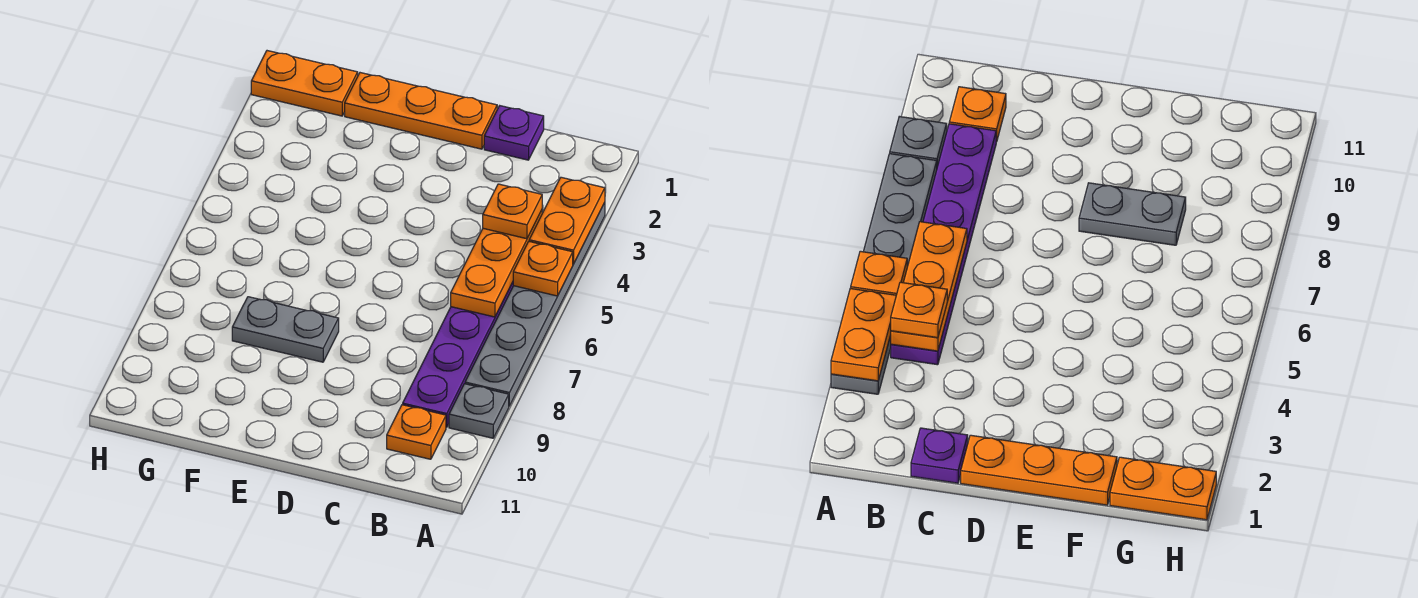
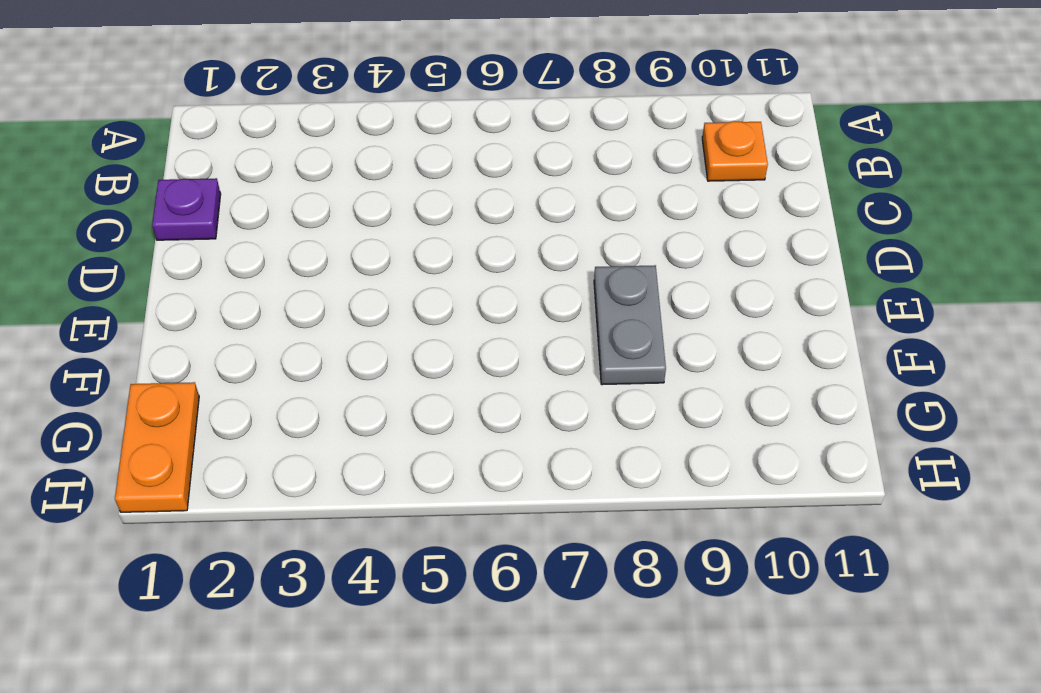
none -> grey 1x6 plate [465,202,605,406]
none -> grey 1x1 plate [449,384,509,438]
none -> purple 1x6 plate [403,282,513,427]

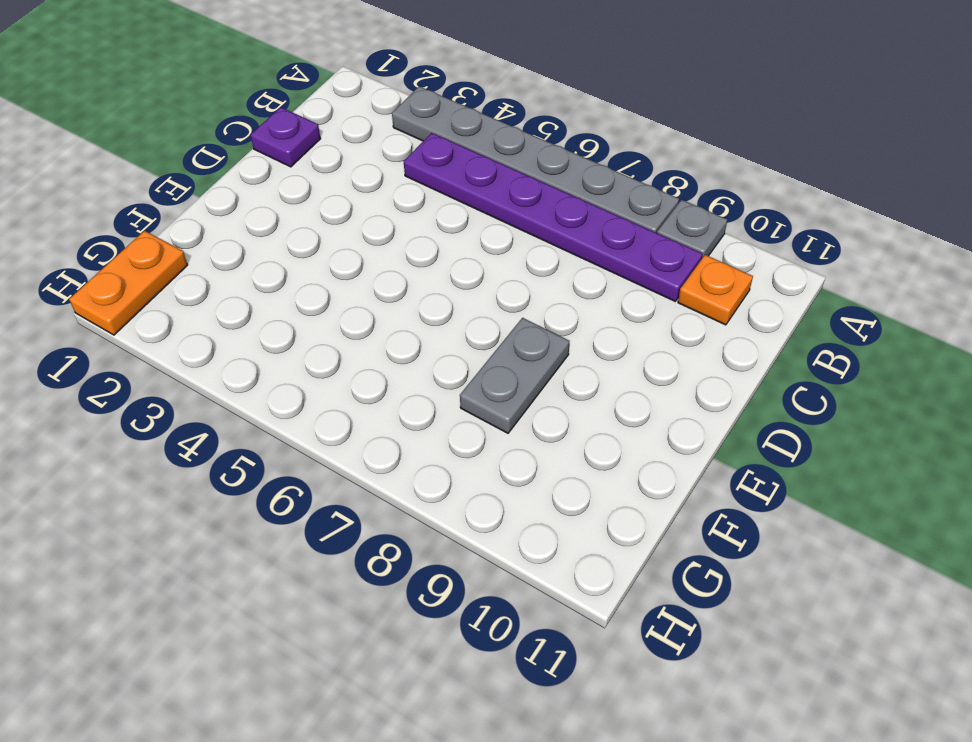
none -> orange 1x3 plate [345,73,497,149]
none -> orange 1x2 plate [529,177,605,264]
none -> orange 1x1 plate [513,242,573,296]

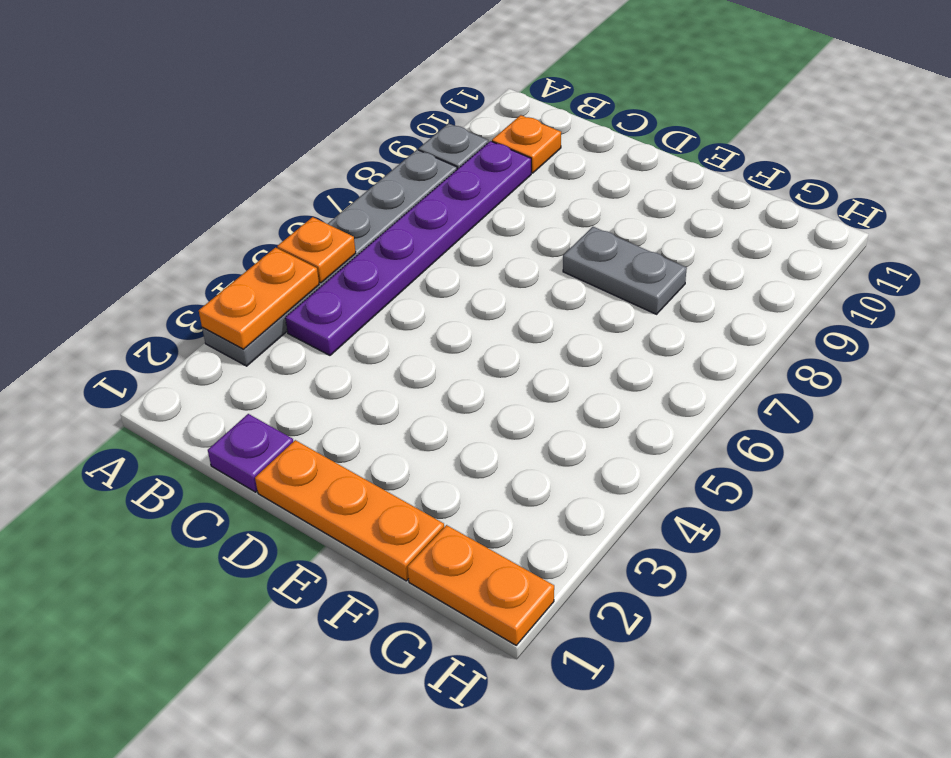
none -> orange 1x3 plate [451,210,542,317]
none -> orange 1x1 plate [483,184,542,239]

